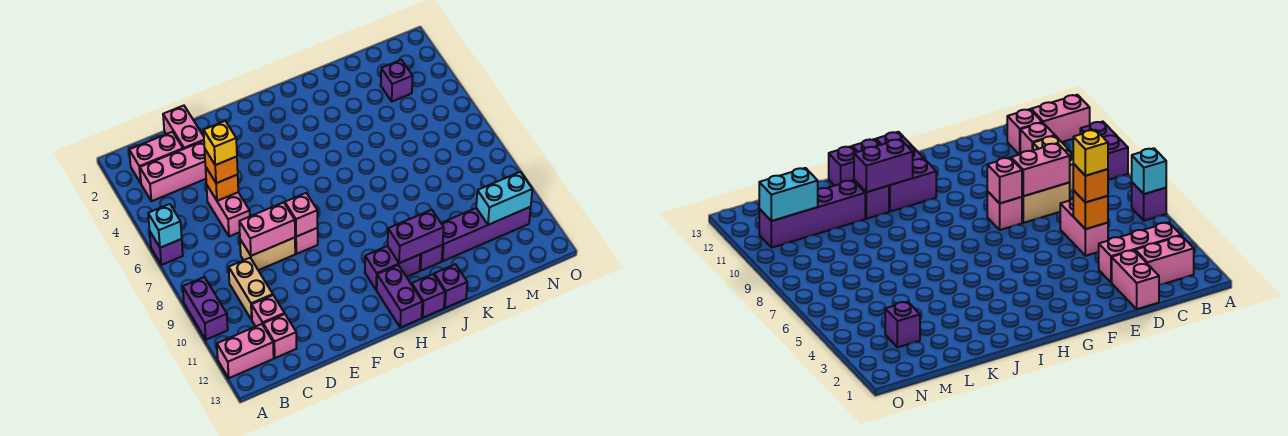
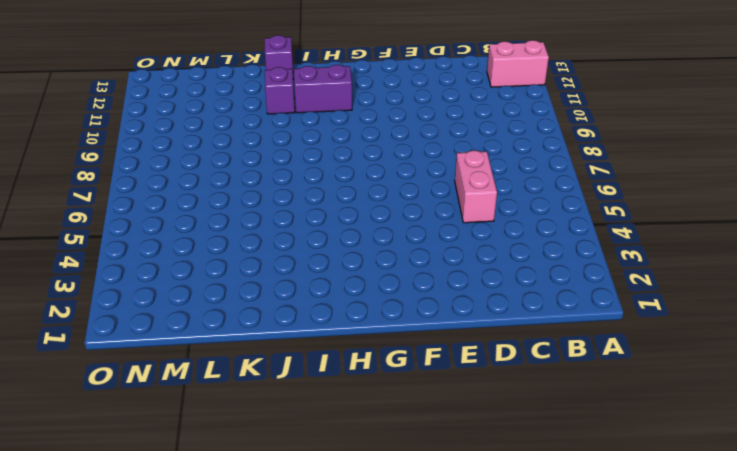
none -> purple 1x1 brick [150,232,183,265]
none -> purple 1x2 brick [183,277,228,340]
none -> pink 1x2 brick [129,132,183,183]

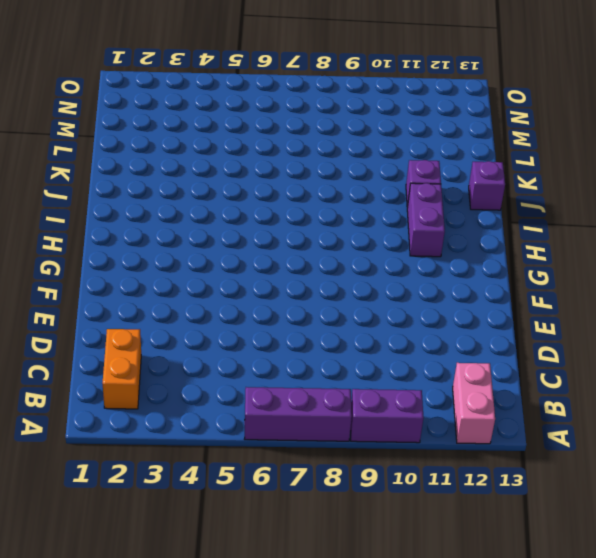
purple 1x3 brick [245,387,352,441] -> purple 1x1 brick [150,232,183,265]
orange 1x2 brick [103,329,141,409] -> pink 1x2 brick [129,132,183,183]
none -> pink 1x3 brick [140,141,206,201]
none -> tan 1x2 brick [229,258,273,320]
none -> pink 1x1 brick [252,295,285,327]

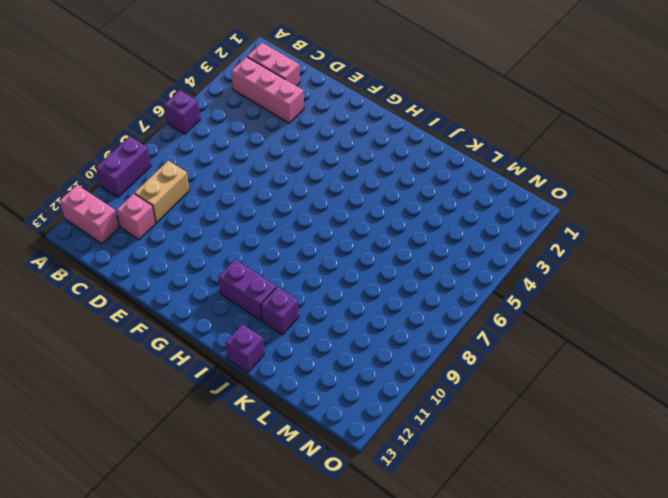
none -> pink 1x1 brick [263,314,297,358]
none -> pink 1x2 brick [163,106,204,149]
none -> pink 1x2 brick [207,186,250,236]

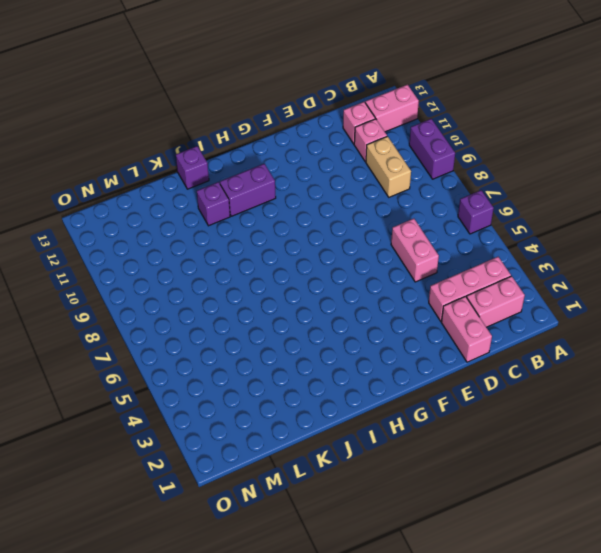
none -> tan 1x2 brick [240,238,295,270]
none -> pink 1x1 brick [295,228,318,254]
none -> purple 1x2 brick [377,265,422,328]

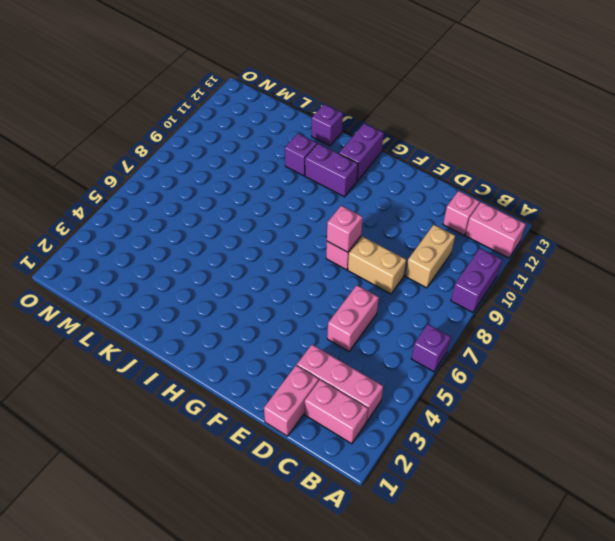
none -> pink 1x1 brick [252,295,285,327]
none -> purple 1x1 brick [412,274,445,318]
none -> purple 1x4 brick [441,207,531,261]

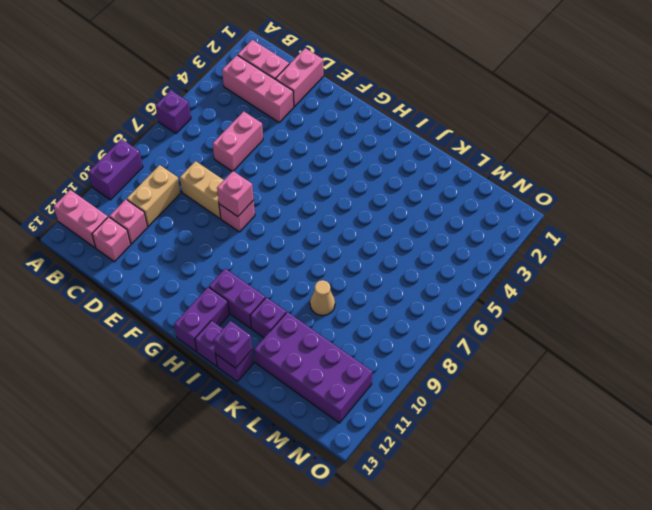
purple 1x1 brick [213,321,252,368] -> purple 1x1 brick moved to [381,60,413,101]
tan 1x1 cone [310,280,335,316] -> none
purple 2x4 brick [254,312,372,423] -> purple 1x4 brick [441,207,531,261]
none -> cyan 1x1 brick [148,204,182,248]
none -> orange 1x1 brick [206,168,238,201]
none -> pink 1x2 brick [239,202,295,256]

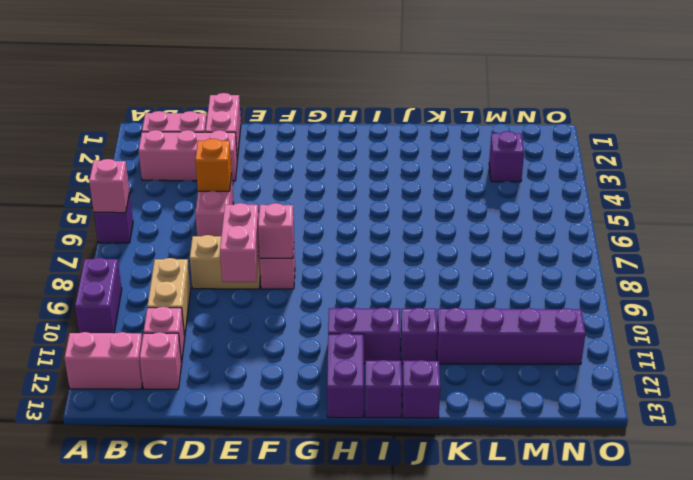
pink 1x1 brick [89,159,130,213] -> cyan 1x1 brick [148,204,182,248]
pink 1x2 brick [220,203,259,282] -> pink 1x2 brick turned to [239,202,295,256]
none -> purple 1x2 brick [388,210,444,263]
none -> cyan 1x2 brick [476,172,532,225]
none -> orange 1x1 brick [205,150,238,183]

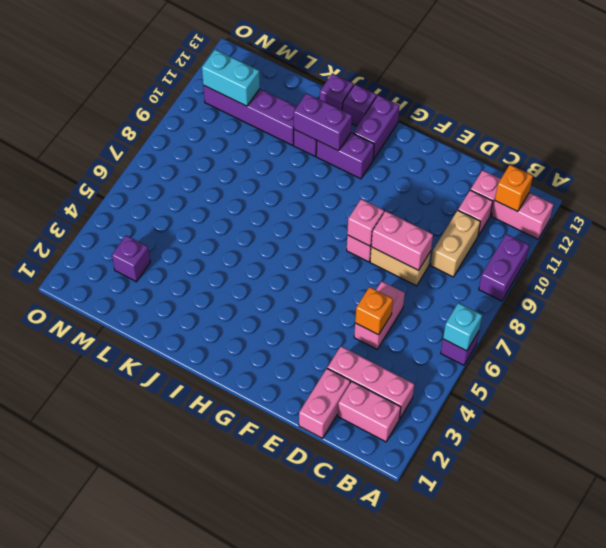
orange 1x1 brick [495,165,533,212] -> orange 1x1 brick moved to [205,150,238,183]
none -> yellow 1x1 brick [204,121,237,165]

